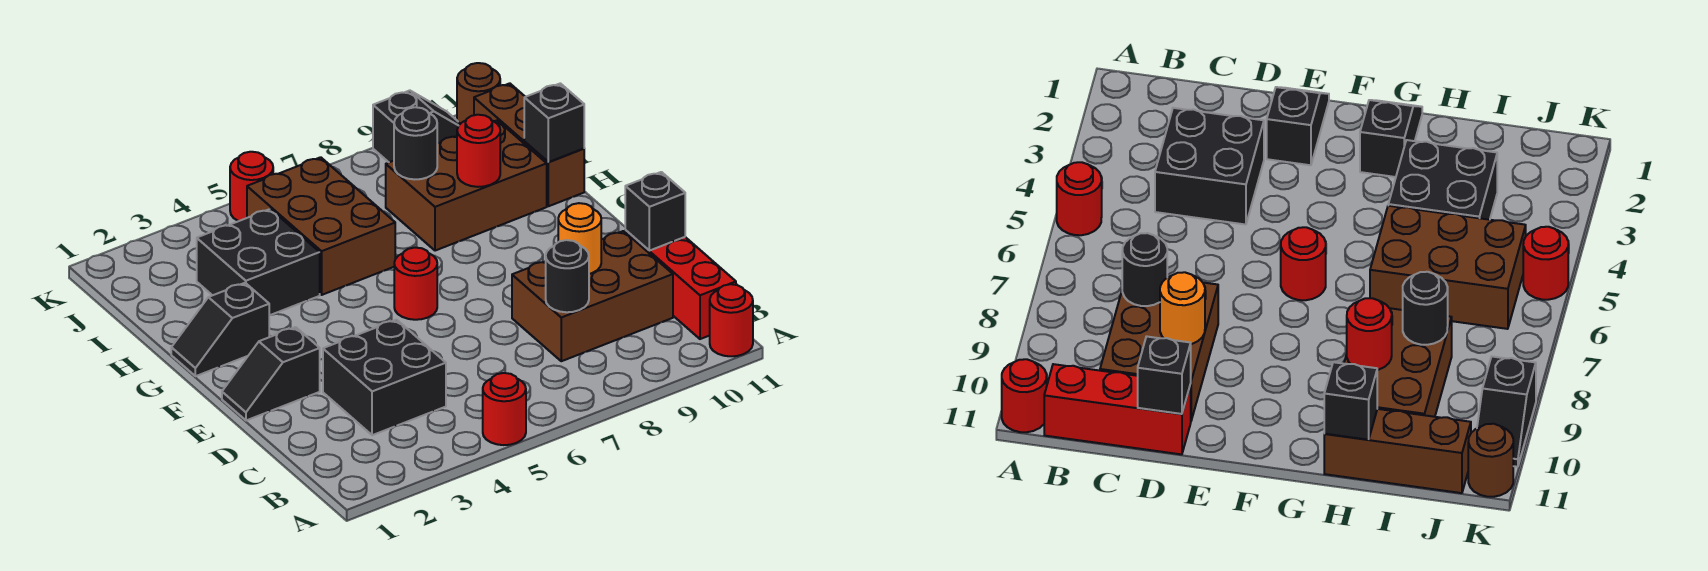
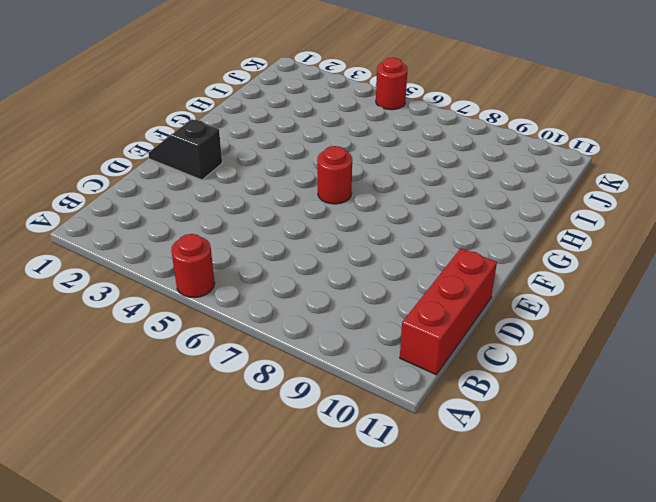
none -> red 1x1 round brick [710,284,753,356]
none -> black 2x2 brick [323,320,446,435]
none -> brown 2x3 brick [512,231,673,361]

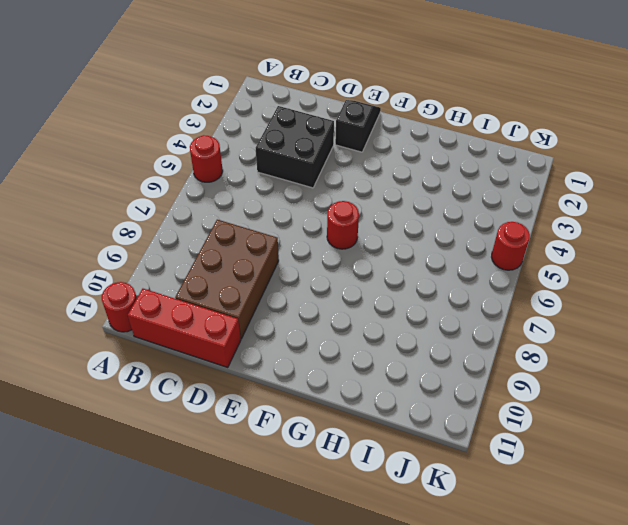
none -> black 1x2 slope [171,283,269,376]
none -> black 2x2 brick [197,209,320,315]
none -> brown 2x3 brick [247,157,395,295]

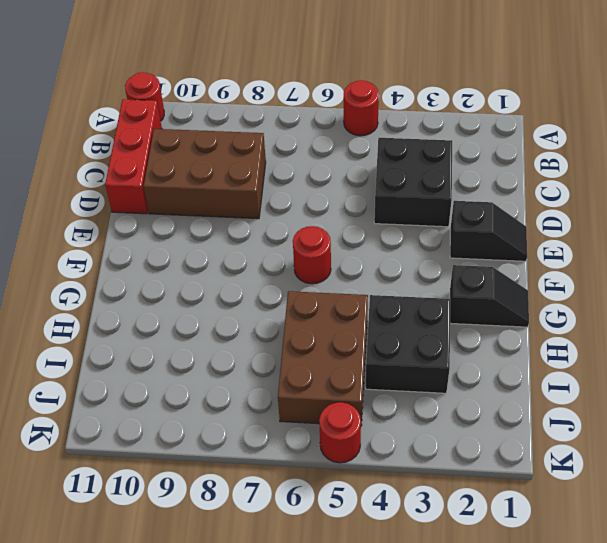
none -> brown 2x3 brick [386,120,547,251]
none -> brown 1x3 brick [474,83,584,206]
none -> black 1x2 slope [373,90,460,162]

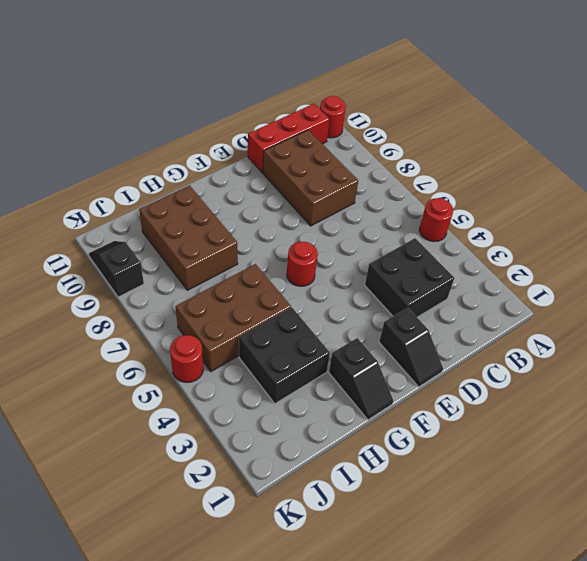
none -> brown 1x3 brick [474,83,584,206]
none -> brown 1x1 round brick [457,63,500,124]
none -> black 1x1 round brick [546,240,589,312]

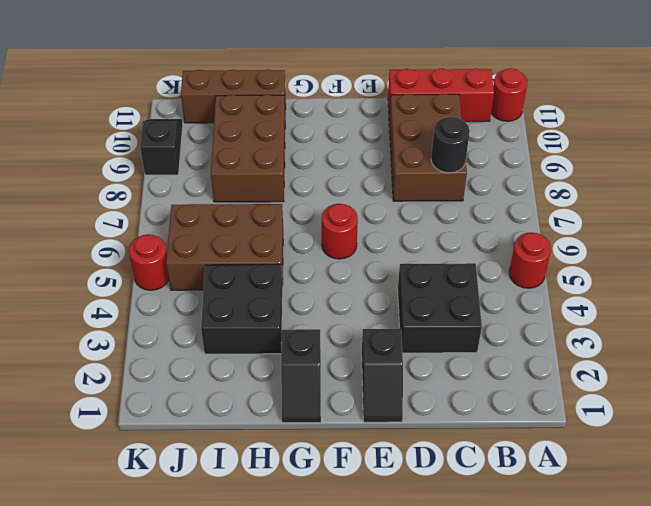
none -> brown 1x1 round brick [457,63,500,124]
none -> orange 1x1 round brick [558,203,601,274]
none -> black 1x1 brick [625,172,685,251]

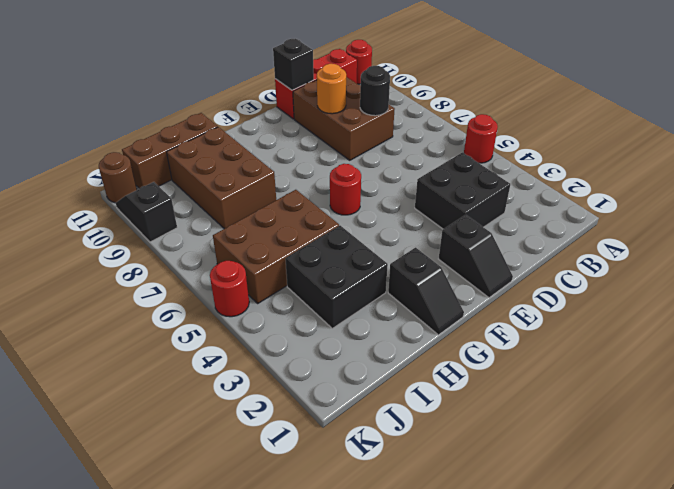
none -> red 1x1 round brick [457,115,500,187]
none -> black 1x1 brick [524,83,584,162]
none -> black 1x1 round brick [394,107,437,179]

